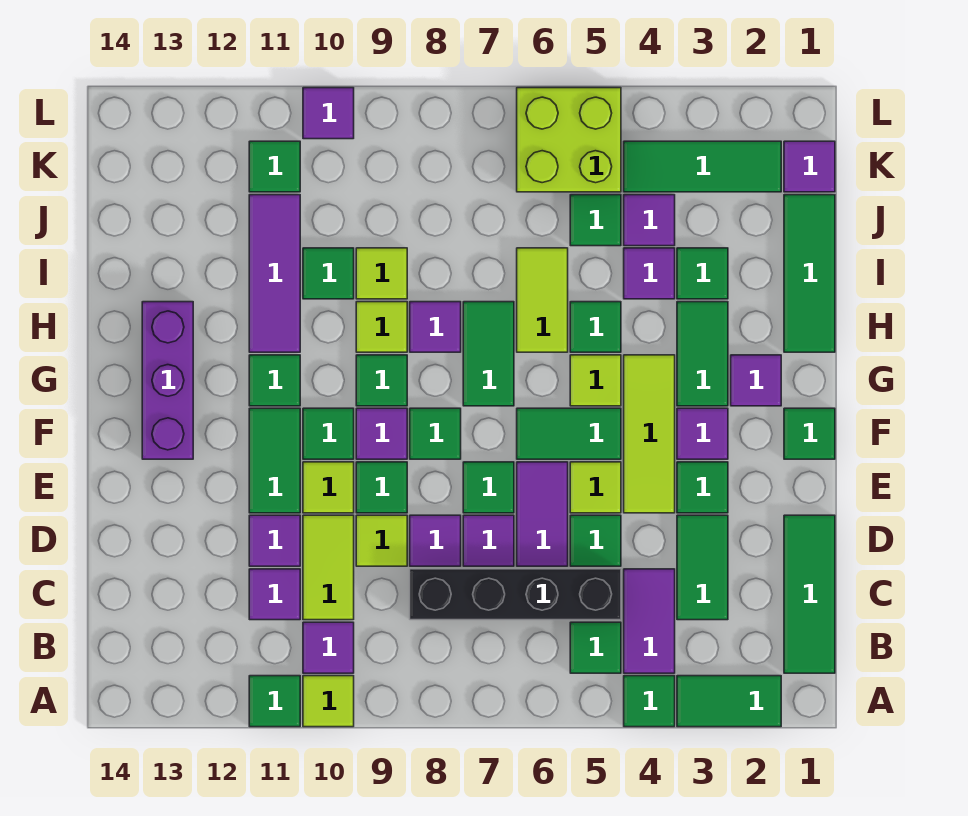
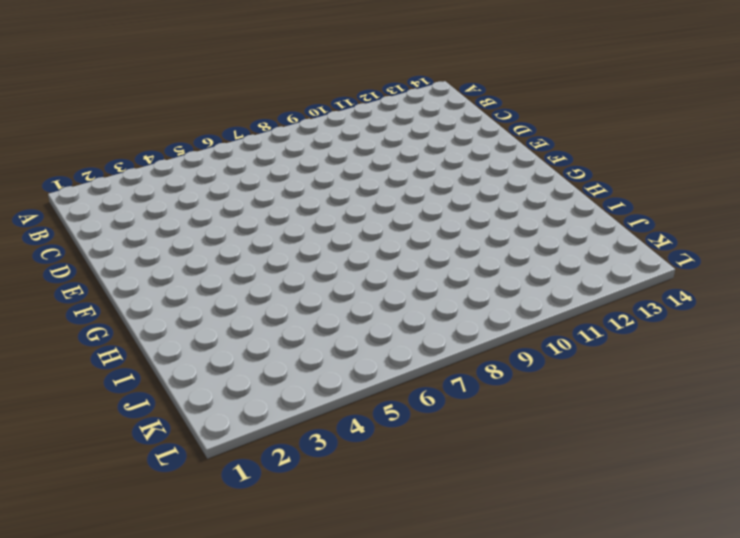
none -> green 1x2 tile [677,676,781,727]
none -> green 1x1 tile [624,676,675,727]
none -> lime 1x1 tile [303,676,354,727]
none -> green 1x1 tile [249,676,300,727]

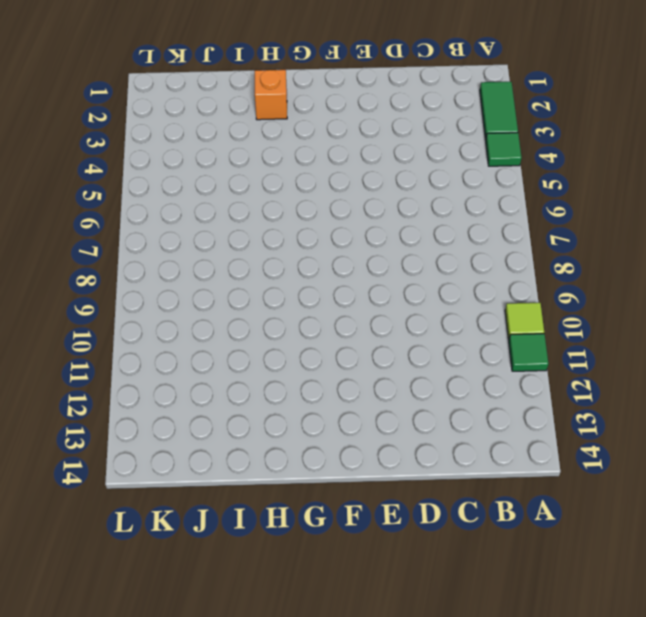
orange 1x1 brick [255,70,287,120] -> none
none -> green 1x3 tile [784,515,835,673]
none -> purple 1x2 tile [624,569,675,673]
none -> green 1x1 tile [570,622,621,673]
none -> purple 1x1 tile [303,622,354,673]

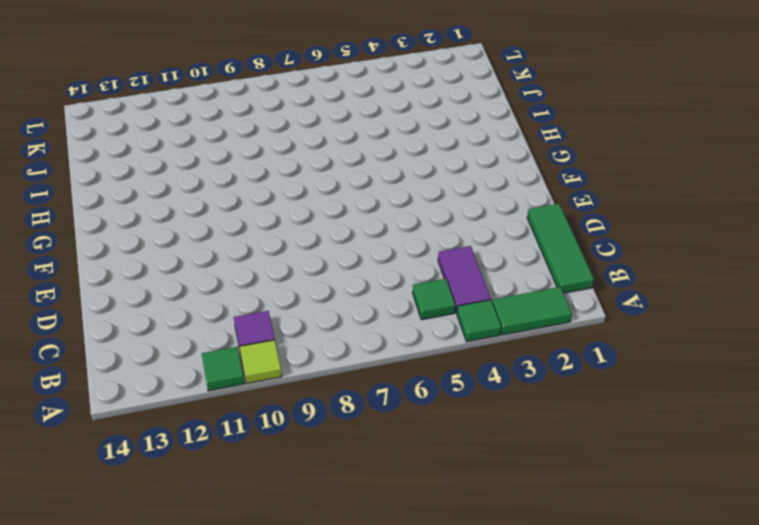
none -> green 1x2 tile [677,515,728,620]
none -> black 1x4 brick [410,569,621,620]
none -> lime 1x2 tile [303,515,354,620]
none -> purple 1x1 tile [249,569,300,620]

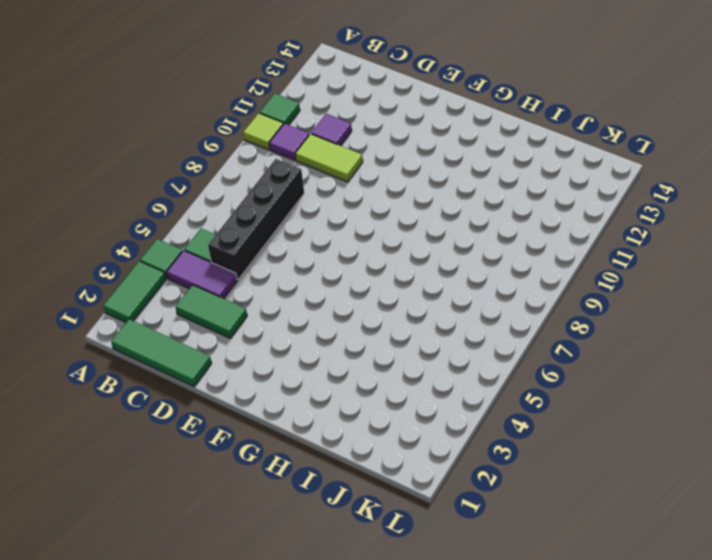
none -> green 1x1 tile [570,515,621,566]
none -> purple 1x2 tile [517,462,568,566]
none -> purple 1x1 tile [463,515,514,566]
none -> purple 1x1 tile [410,515,461,566]

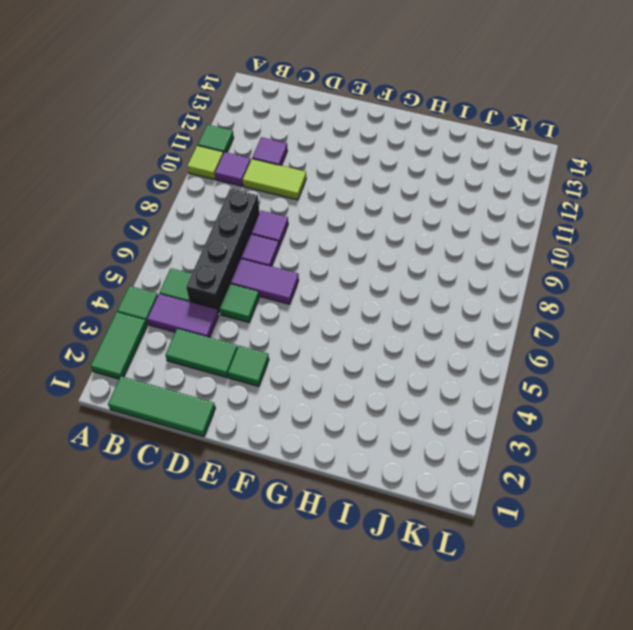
none -> lime 1x1 tile [356,515,407,566]
none -> purple 1x1 tile [249,515,300,566]
none -> lime 1x3 tile [624,355,675,513]
none -> lime 1x1 tile [570,462,621,513]

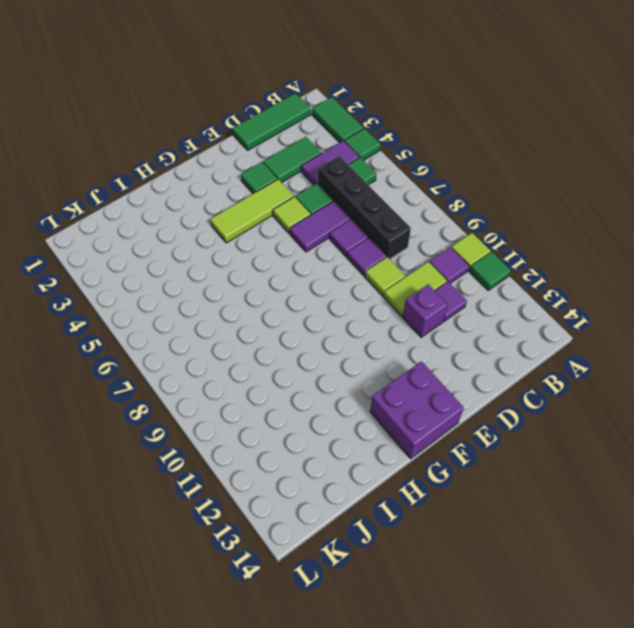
purple 1x1 brick [403,284,447,337] -> purple 1x1 tile [249,515,300,566]
purple 2x2 brick [370,361,464,459] -> purple 1x3 brick [142,302,193,459]
none -> green 1x1 tile [463,462,514,513]
none -> green 1x1 tile [356,462,407,513]
none -> lime 1x1 tile [303,462,354,513]
none -> green 1x2 tile [249,408,300,513]

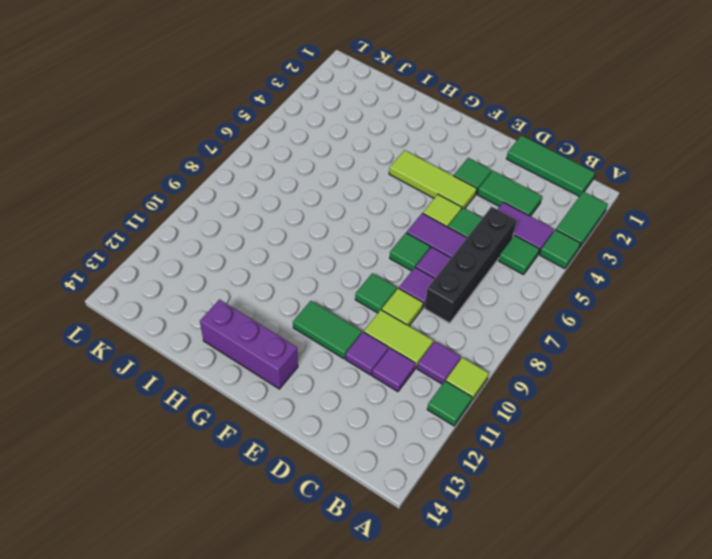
none -> lime 1x1 tile [303,462,354,513]
none -> green 1x1 tile [784,408,835,459]
none -> purple 1x1 tile [677,408,728,459]
none -> green 1x2 tile [517,408,621,459]

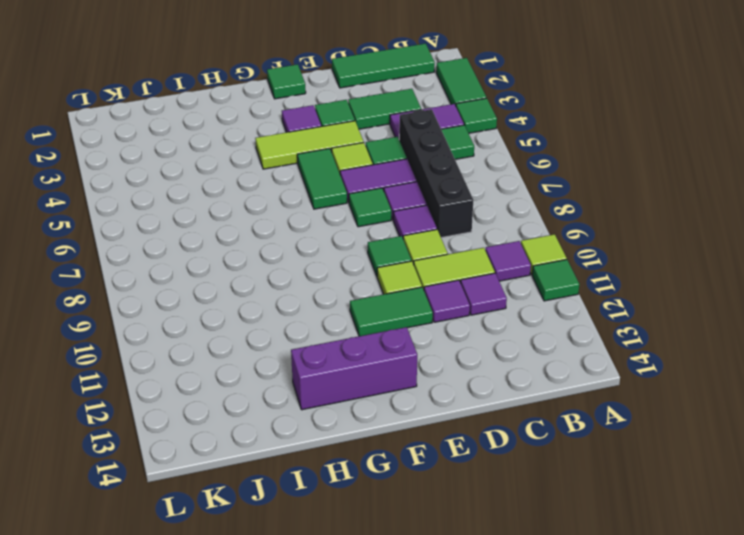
none -> green 1x1 tile [410,408,461,459]
none -> purple 1x1 tile [356,408,407,459]
none -> green 1x1 tile [303,408,354,459]
none -> purple 1x1 tile [731,355,781,406]

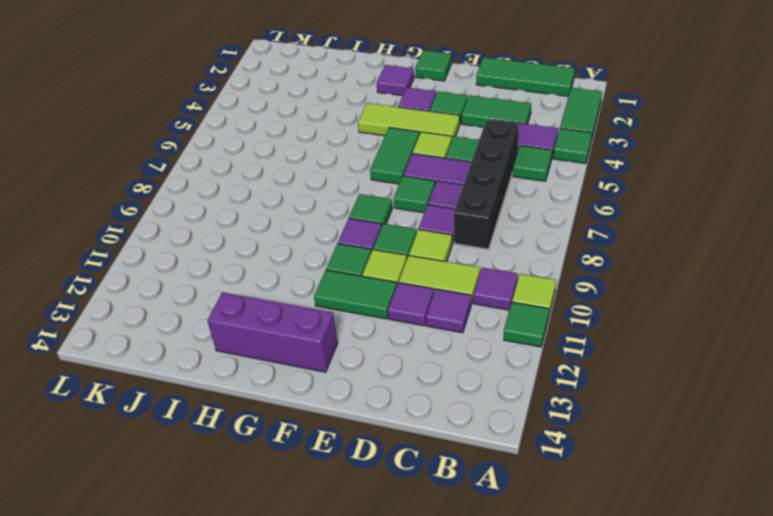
none -> green 1x2 tile [677,302,728,406]
none -> lime 1x1 tile [570,355,621,406]
none -> green 1x2 tile [463,302,514,406]
none -> green 1x1 tile [356,355,407,406]

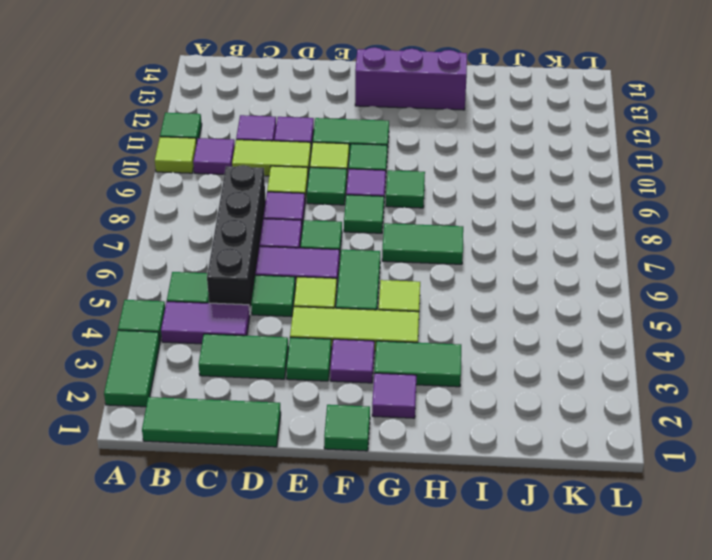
none -> green 1x1 tile [249,355,300,406]
none -> green 1x3 tile [784,195,835,352]
none -> green 1x1 tile [570,302,621,352]
none -> lime 1x2 tile [517,248,568,352]

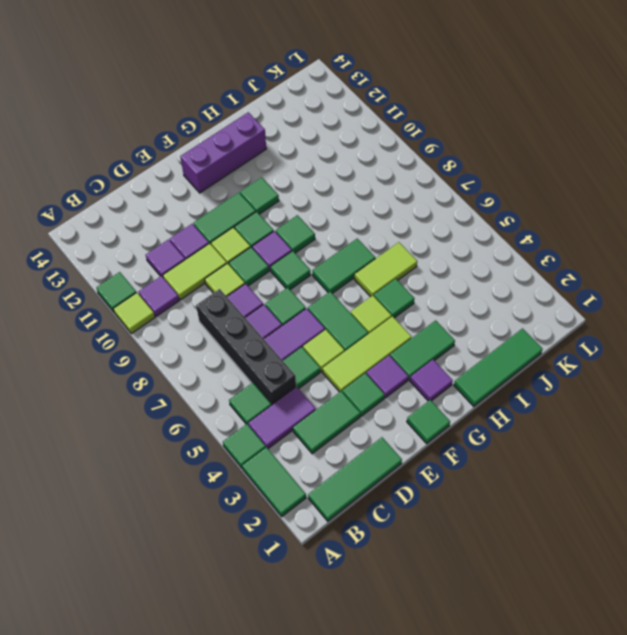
none -> purple 1x1 tile [410,302,461,352]
none -> lime 1x1 tile [356,302,407,352]
none -> purple 1x3 tile [249,195,300,352]
none -> green 1x1 tile [677,248,728,299]

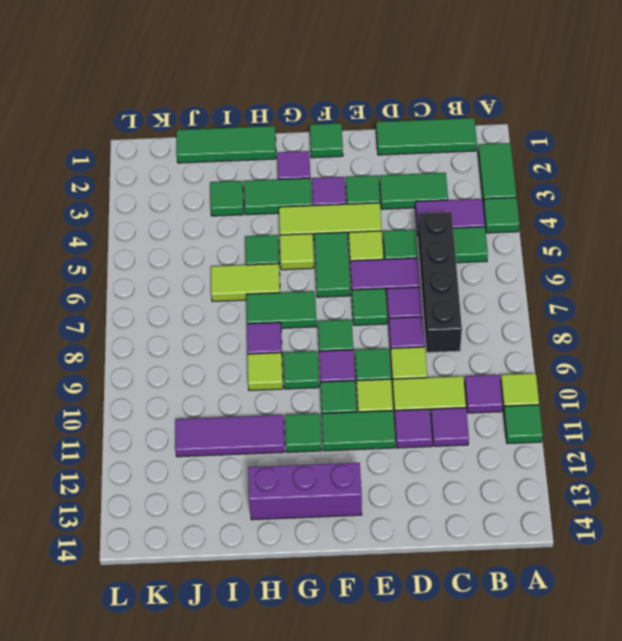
none -> purple 1x1 tile [624,248,675,299]
none -> lime 1x1 tile [356,248,407,299]
none -> green 1x1 tile [303,248,354,299]
none -> purple 1x1 tile [624,195,675,246]

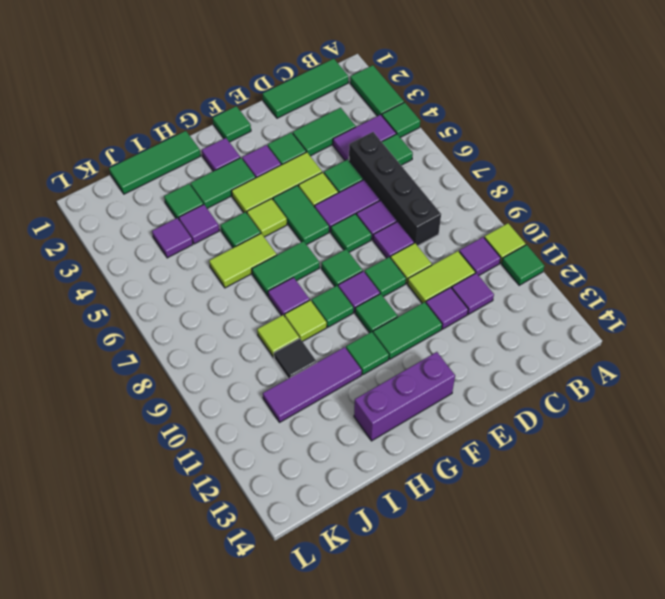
black 1x1 tile [274,338,317,378] -> green 1x1 tile [303,248,354,299]
none -> lime 1x1 tile [303,462,354,513]
none -> green 1x1 tile [570,195,621,246]
none -> purple 1x1 tile [784,141,835,192]
none -> green 1x3 tile [624,141,781,192]

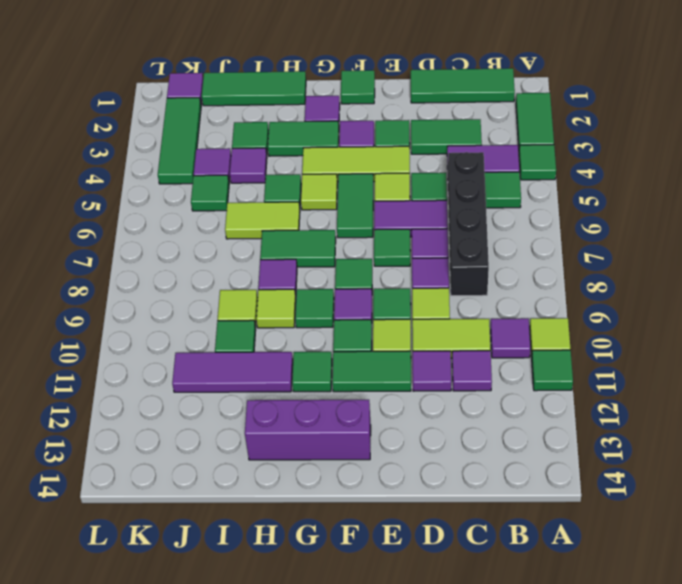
none -> lime 2x2 brick [517,88,621,192]
none -> green 1x1 tile [249,141,300,192]
none -> purple 1x1 tile [303,88,354,139]

